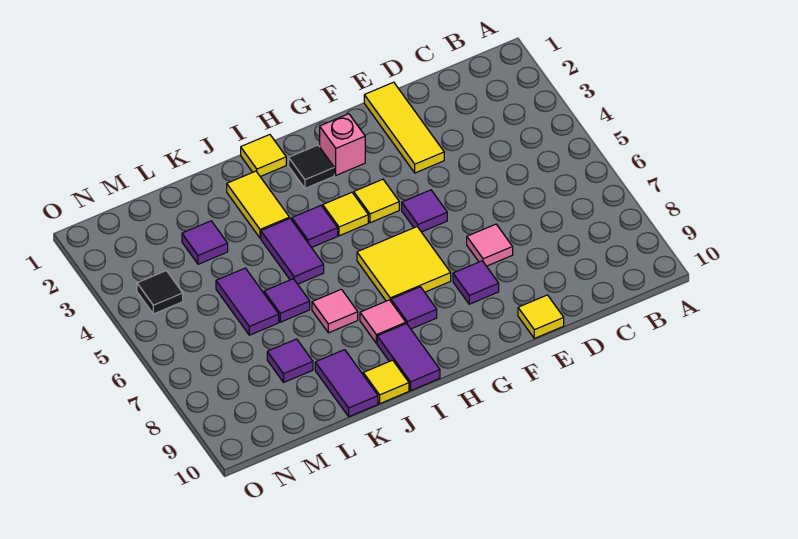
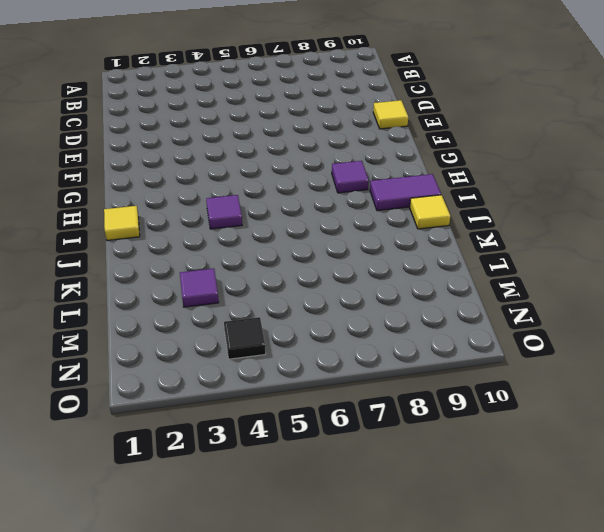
none -> yellow 1x3 tile [364,82,444,173]
none -> pink 1x1 tile [467,224,513,266]
none -> purple 1x1 tile [402,190,447,232]

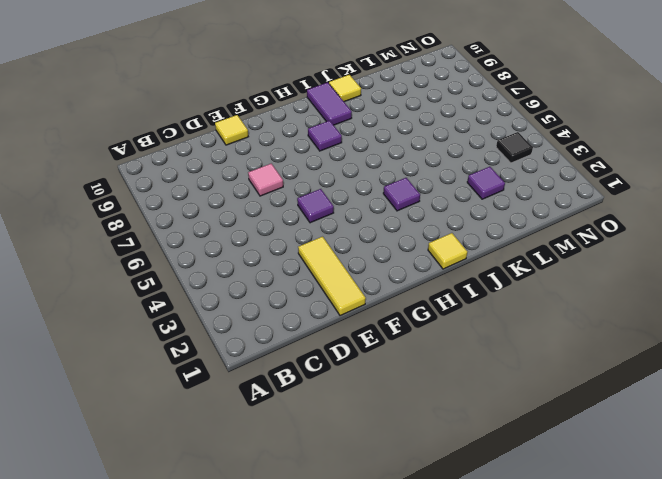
none -> purple 1x1 tile [453,261,499,304]
none -> pink 1x1 brick [320,114,365,175]
none -> yellow 1x1 tile [354,179,399,223]

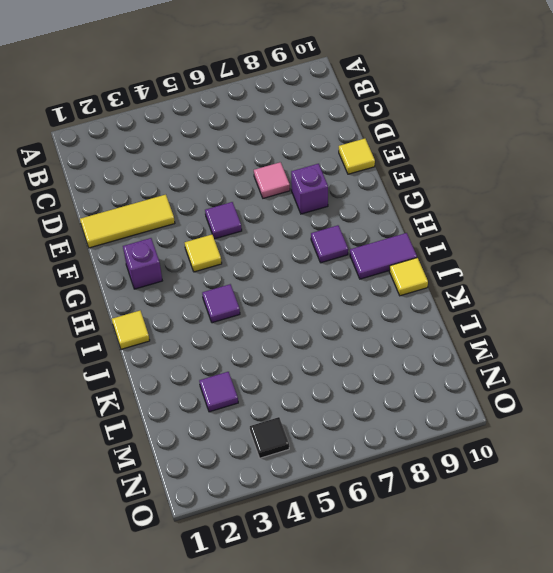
purple 1x1 brick [291,164,328,214] -> purple 1x1 tile [453,261,499,304]
purple 1x1 brick [123,238,162,289] -> pink 1x1 brick [320,114,365,175]
none -> yellow 2x2 tile [357,227,451,301]
none -> black 1x1 tile [289,145,334,188]
none -> yellow 1x1 tile [323,192,368,236]

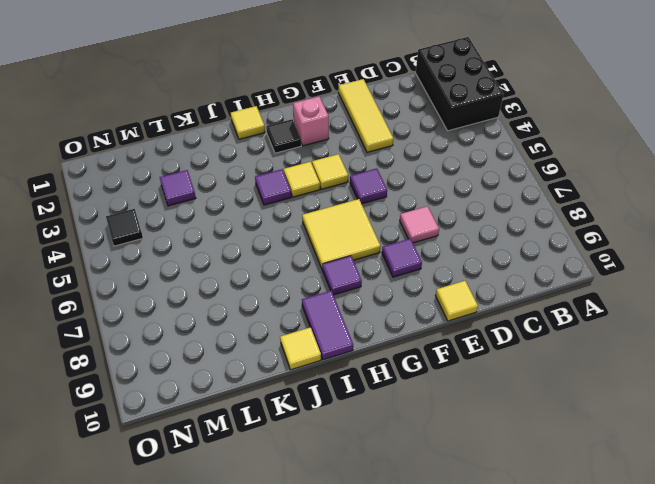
black 2x3 brick [416,37,504,131] -> none
none -> pink 1x1 tile [360,300,406,343]
none -> yellow 1x2 tile [227,171,289,238]
none -> purple 1x2 tile [261,218,324,284]

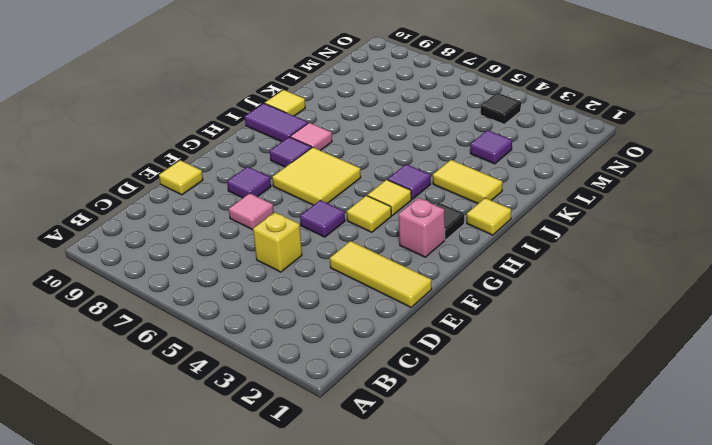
yellow 1x1 brick [253,212,302,272] -> none
none -> purple 1x2 tile [261,218,324,284]
none -> pink 1x1 tile [312,289,358,333]
none -> purple 1x1 tile [264,279,310,322]

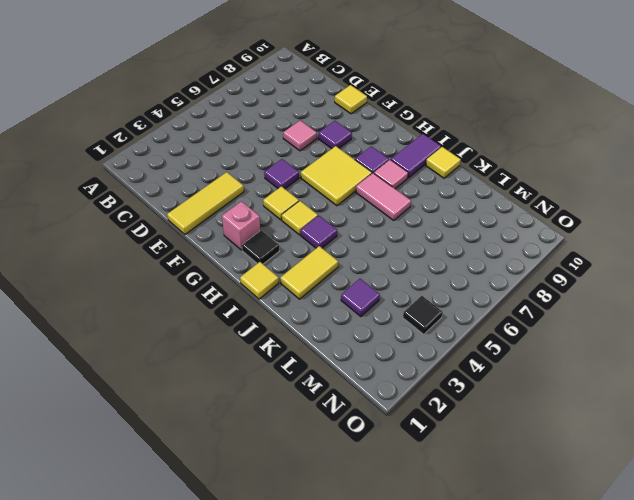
pink 1x2 tile [356,173,411,220] -> pink 1x1 tile [312,289,358,333]
none -> purple 1x2 tile [261,218,324,284]
none -> purple 1x1 tile [264,279,310,322]
none -> purple 1x2 tile [315,350,378,417]

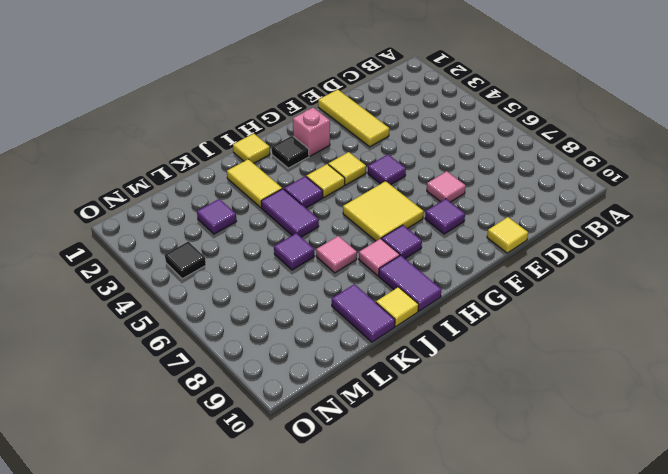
none -> purple 1x2 tile [216,268,279,335]
none -> purple 1x1 tile [267,339,313,382]

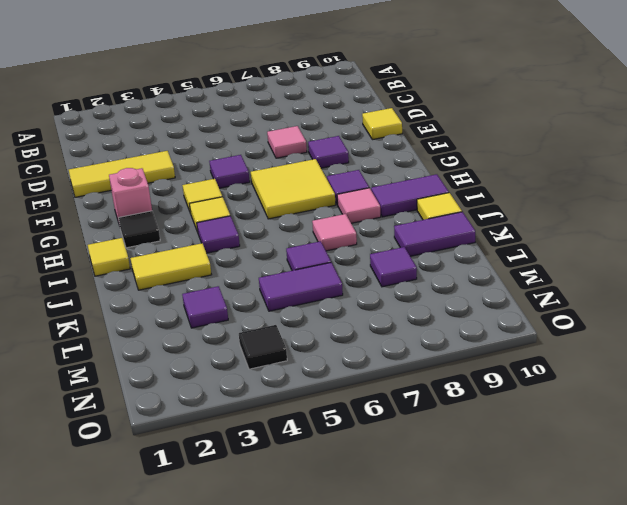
none -> purple 1x2 tile [261,218,324,284]

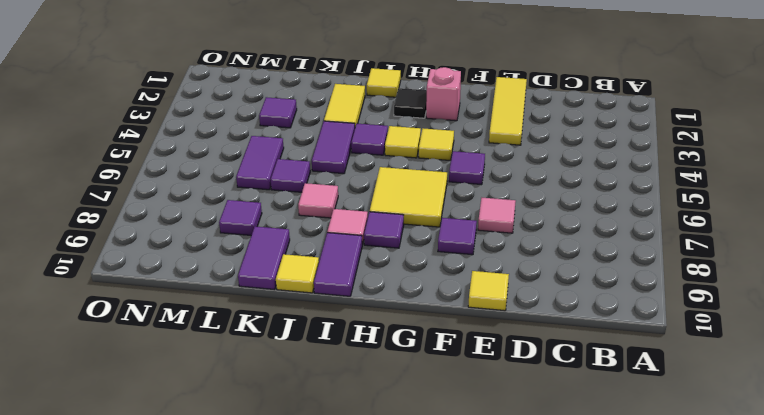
none -> black 1x1 tile [137,271,183,314]

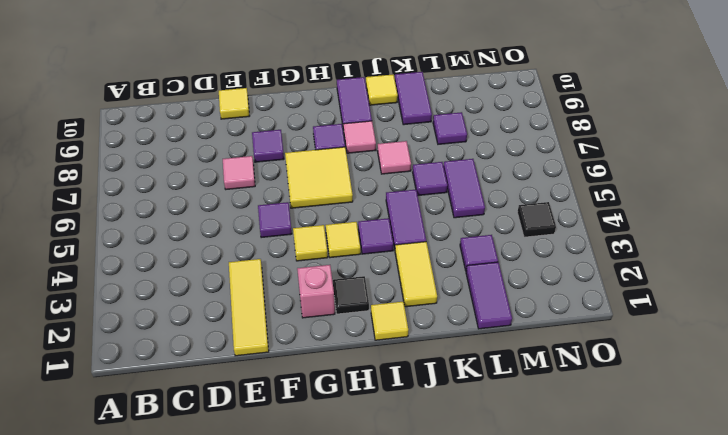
purple 1x2 tile [466,262,512,329] -> none

